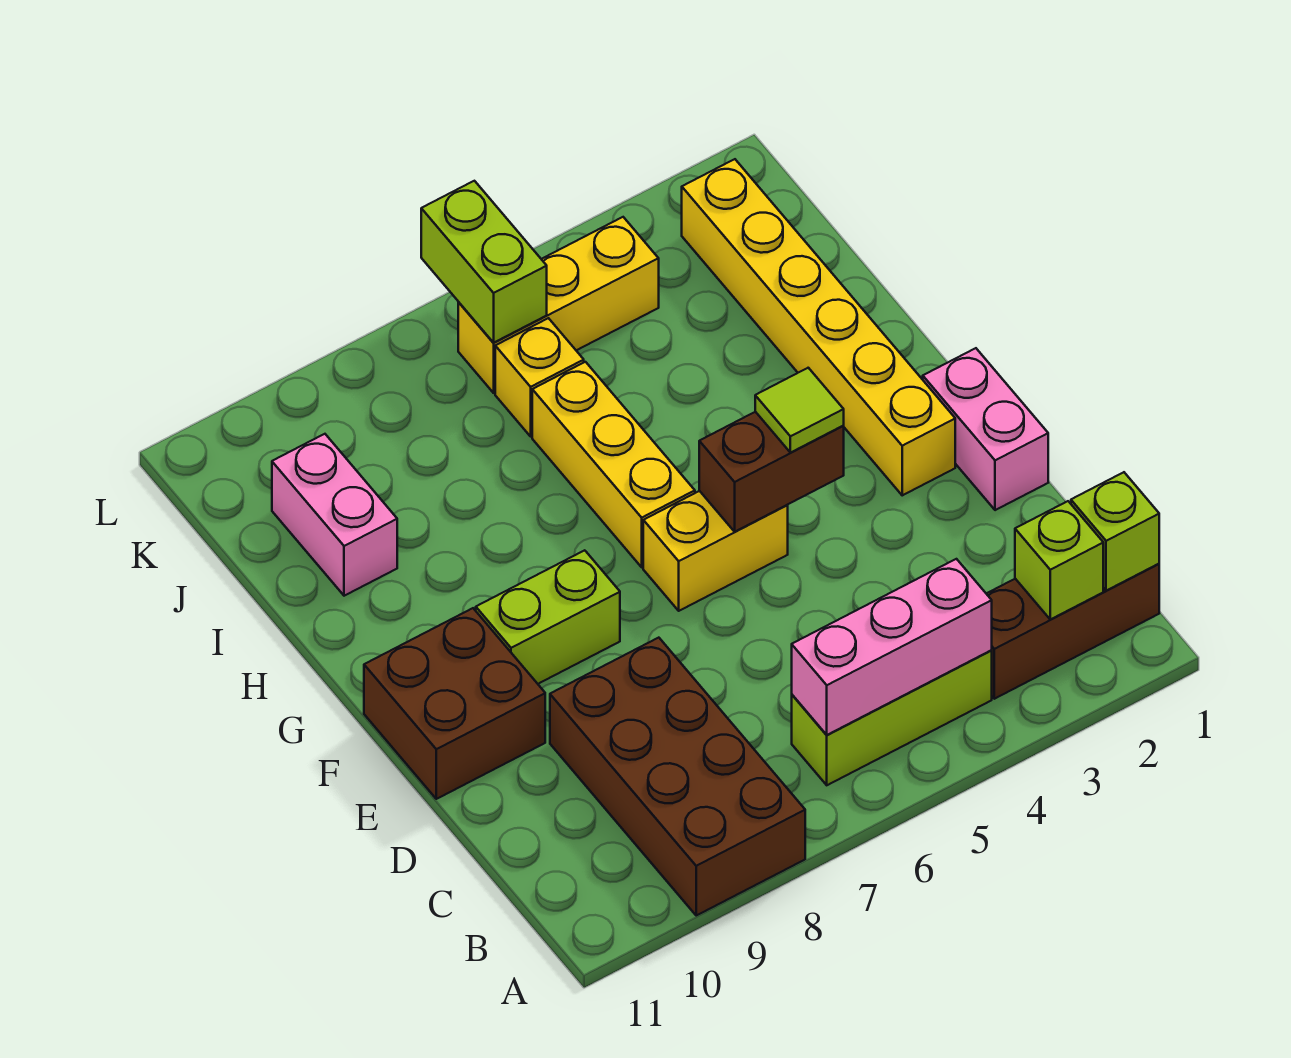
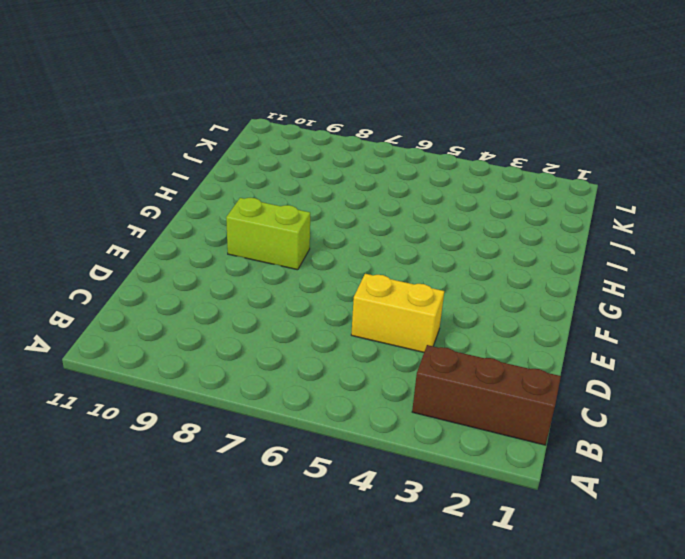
yellow 1x2 brick [351,274,444,352] -> yellow 1x2 brick moved to [643,491,788,611]
none -> brown 2x4 brick [550,638,805,915]
none -> lime 1x3 brick [792,651,992,785]
none -> pink 1x2 brick [923,348,1048,510]

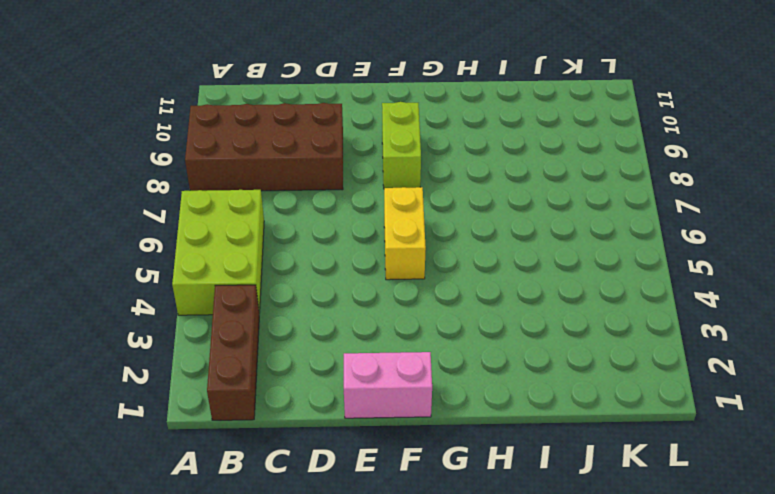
lime 2x3 brick [172,190,264,315] -> lime 1x3 brick [792,651,992,785]
none -> brown 2x2 brick [364,608,545,799]
none -> yellow 1x6 brick [682,159,955,495]
none -> yellow 1x3 brick [532,362,695,567]

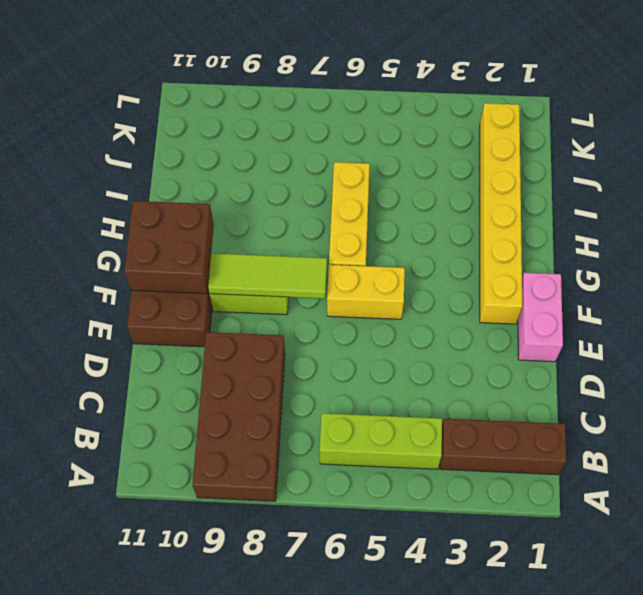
lime 1x3 tile [208,253,327,298] -> none
brown 2x2 brick [124,201,214,294] -> none
none -> pink 1x2 brick [272,434,397,596]
none -> yellow 1x1 brick [495,318,584,436]
none -> yellow 1x3 brick [458,217,659,393]

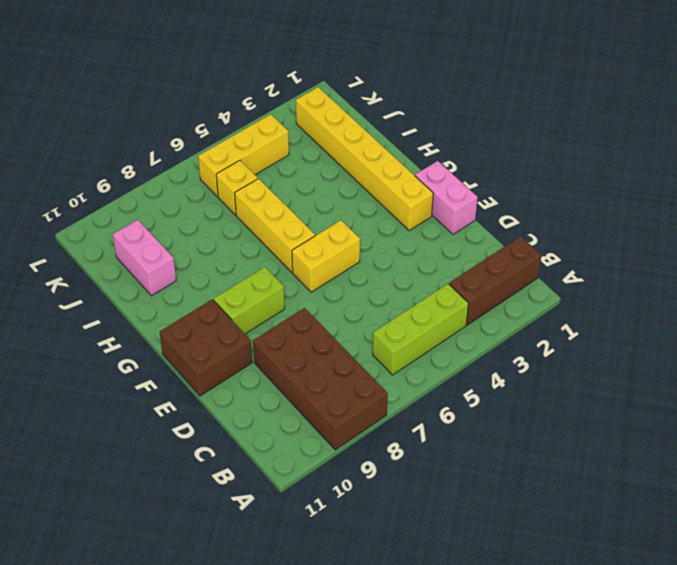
none -> lime 1x1 brick [1071,472,1159,591]
none -> lime 1x1 brick [1015,501,1103,619]
none -> pink 1x3 brick [792,559,992,735]

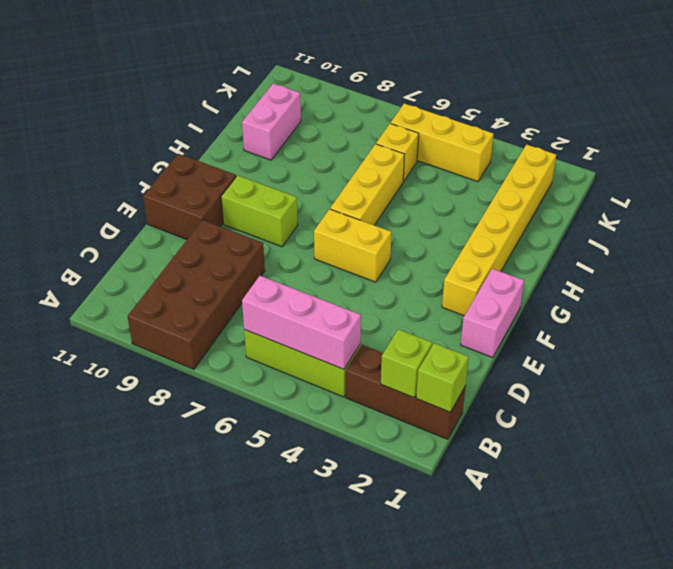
none -> brown 1x2 brick [699,412,844,532]
none -> lime 1x2 brick [421,181,547,343]
none -> lime 1x1 tile [755,368,844,453]

